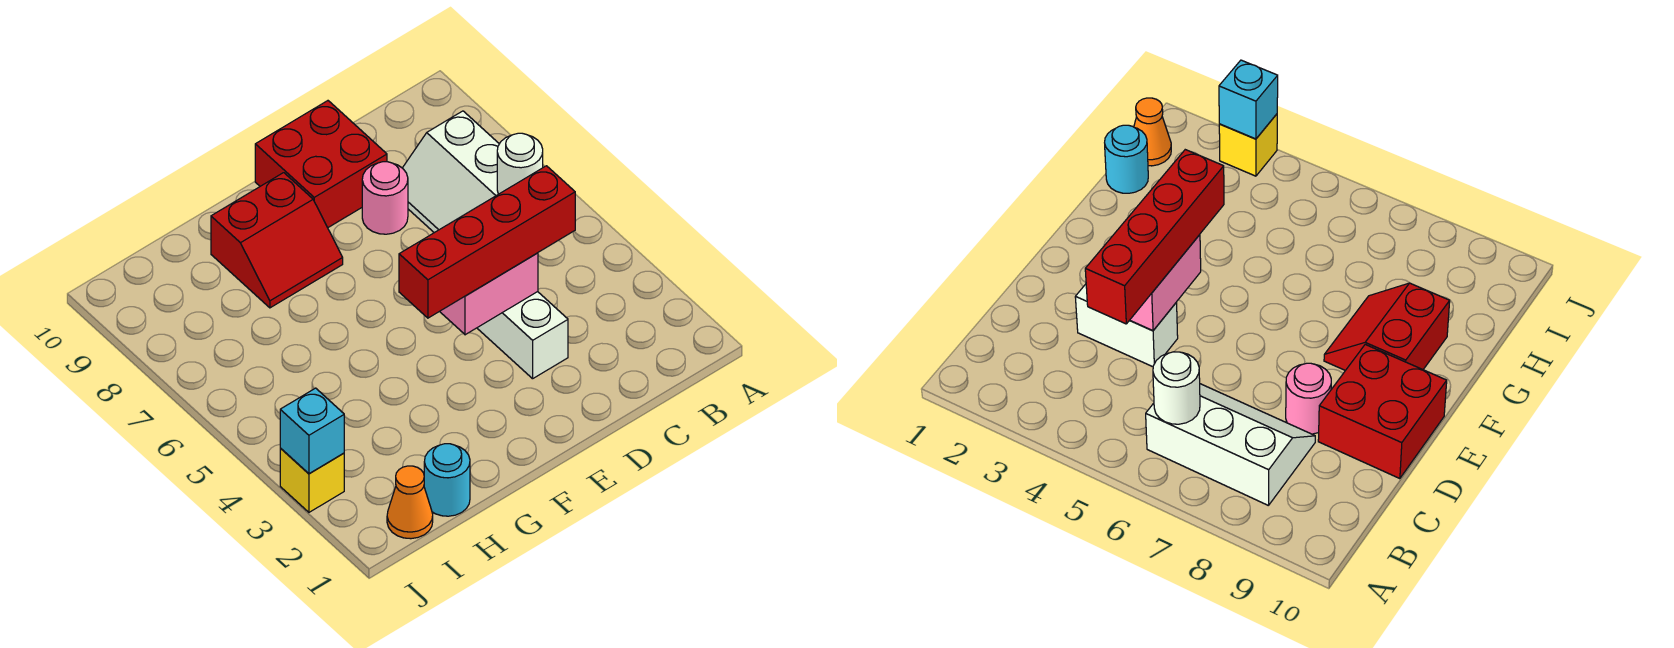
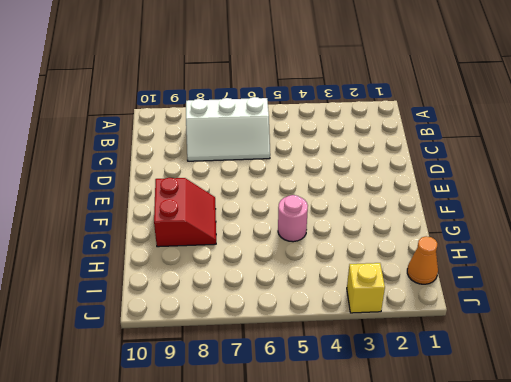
pink 1x1 round brick [278,195,308,242] -> pink 1x1 round brick moved to [362,162,408,234]
none -> white 1x2 brick [477,292,568,379]
none -> red 2x2 brick [255,101,387,228]
none -> cyan 1x1 round brick [424,444,470,516]

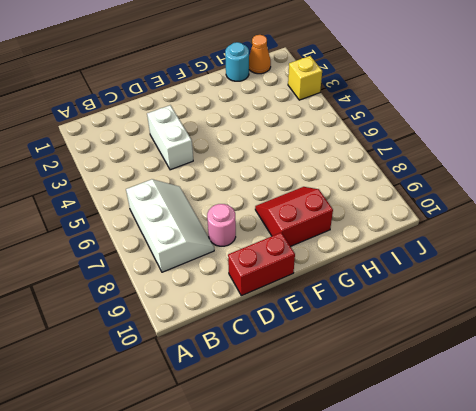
red 1x2 brick [228,233,295,296] -> red 2x2 brick [255,101,387,228]
none -> white 1x1 round brick [497,133,543,194]
none -> pink 1x2 brick [440,253,538,335]
none -> cyan 1x1 brick [280,388,344,474]

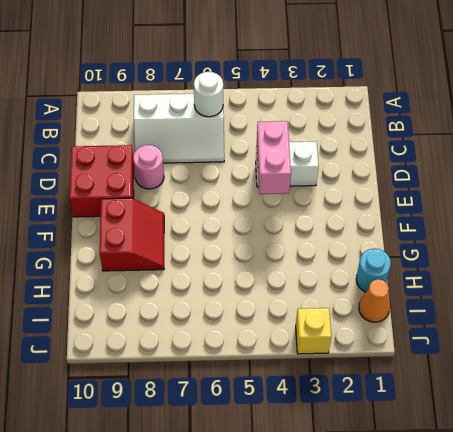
none -> cyan 1x1 brick [280,388,344,474]
none -> red 1x4 brick [399,166,575,318]

